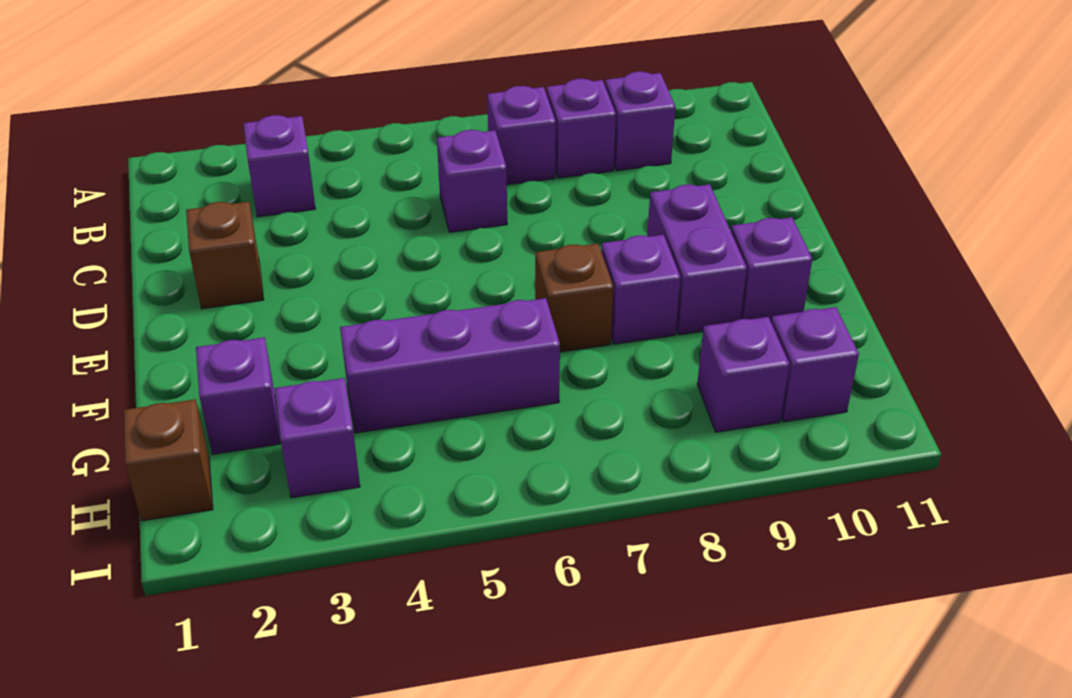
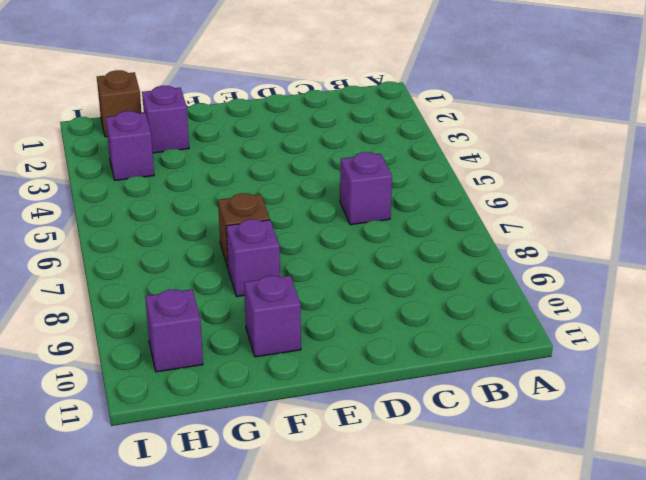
none -> purple 1x1 brick [243,115,315,217]
none -> purple 1x1 brick [487,86,556,185]
none -> purple 1x1 brick [547,79,616,178]

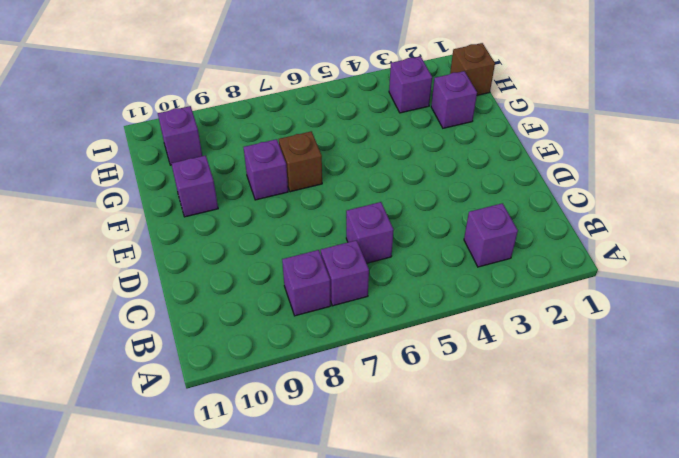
none -> purple 1x1 brick [605,72,675,171]
none -> brown 1x1 brick [186,202,264,309]
none -> purple 1x2 brick [647,184,747,335]

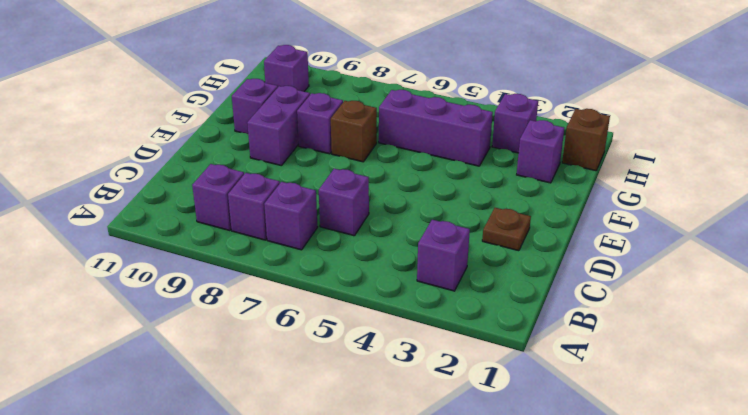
brown 1x1 plate [482,208,531,251] -> brown 1x1 brick [186,202,264,309]
none -> purple 1x1 brick [697,317,790,432]

